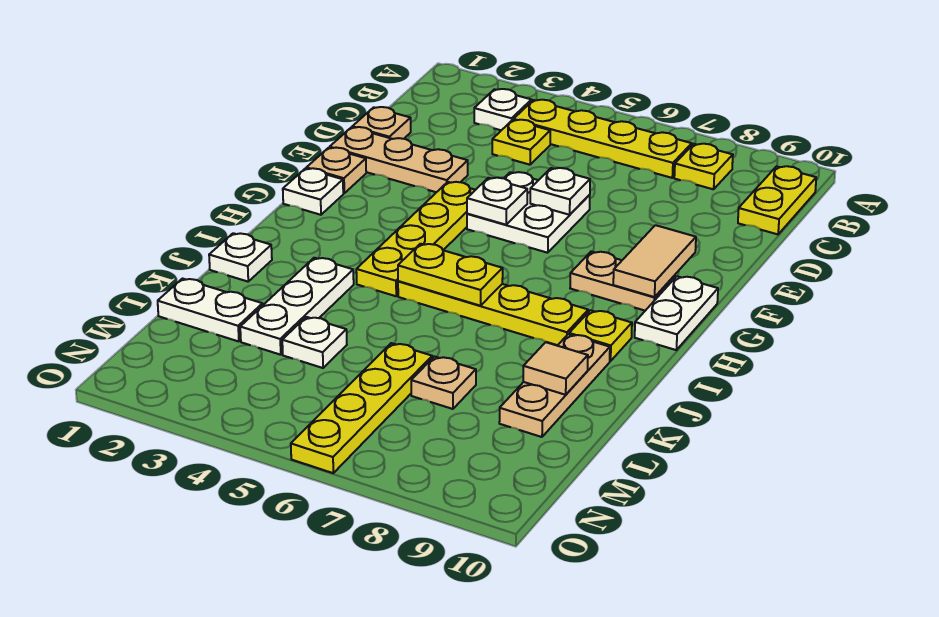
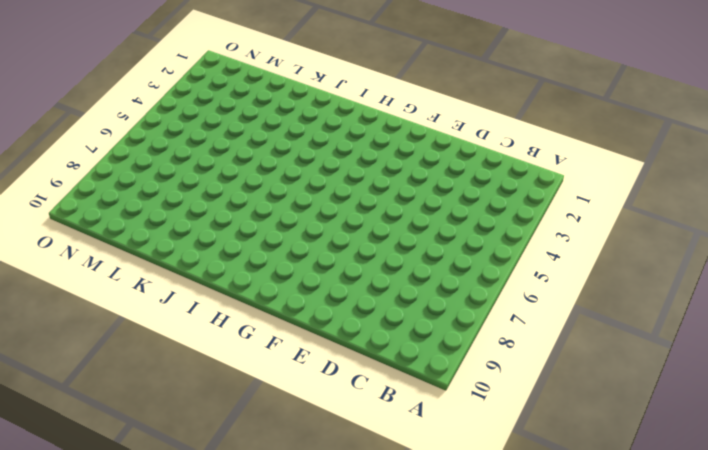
none -> white 1x1 plate [474,89,531,130]
none -> yellow 1x4 plate [514,100,692,178]
none -> yellow 1x1 plate [674,144,733,189]

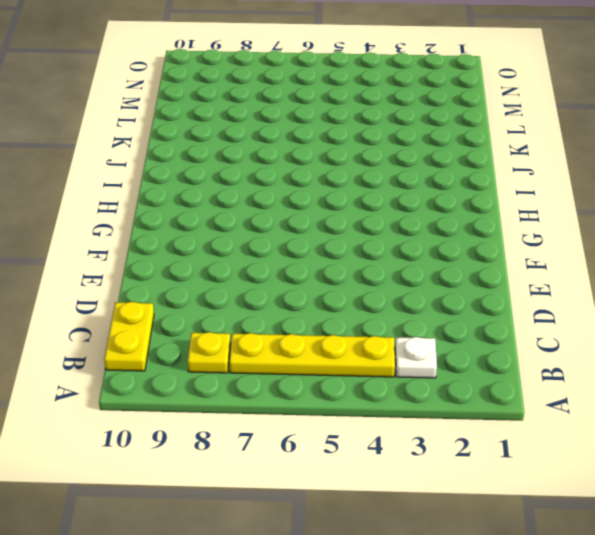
none -> yellow 1x1 plate [492,120,550,165]
none -> tan 1x1 plate [352,107,411,139]
none -> tan 1x3 plate [330,127,468,192]

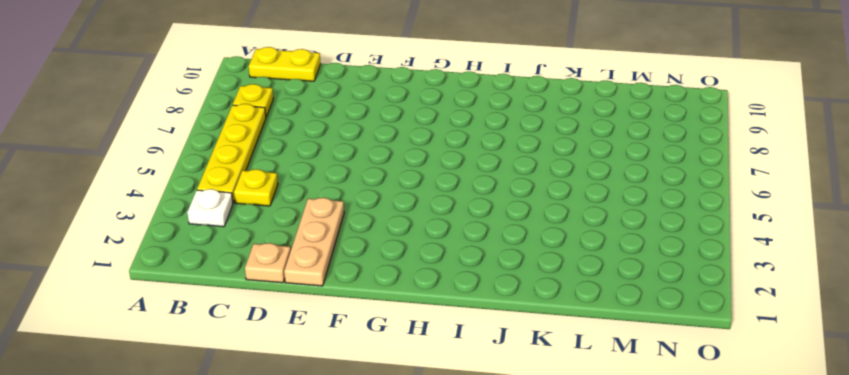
none -> white 2x2 plate [467,172,590,253]
none -> tan 1x1 plate [306,148,366,193]
none -> yellow 1x4 plate [356,182,475,296]

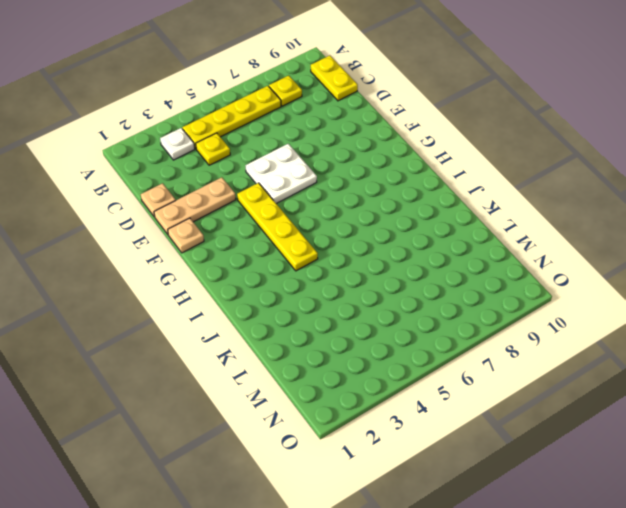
none -> white 1x1 plate [283,168,343,215]
none -> tan 1x2 plate [570,251,675,311]
none -> white 1x2 plate [635,276,718,350]

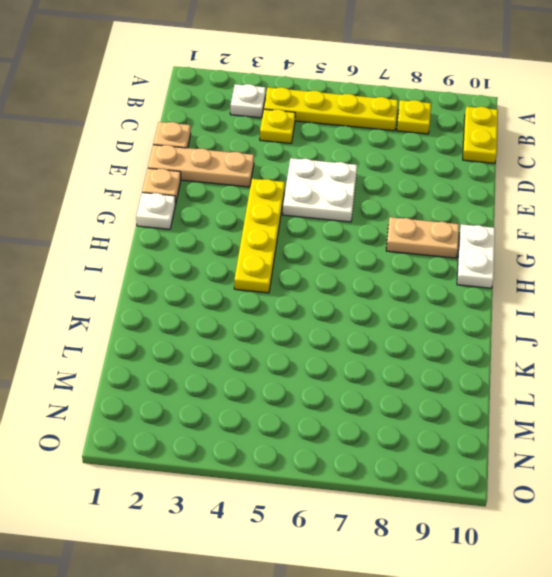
none -> yellow 1x4 plate [398,281,588,346]
none -> yellow 1x1 plate [569,310,632,361]
none -> white 1x1 plate [209,233,272,282]

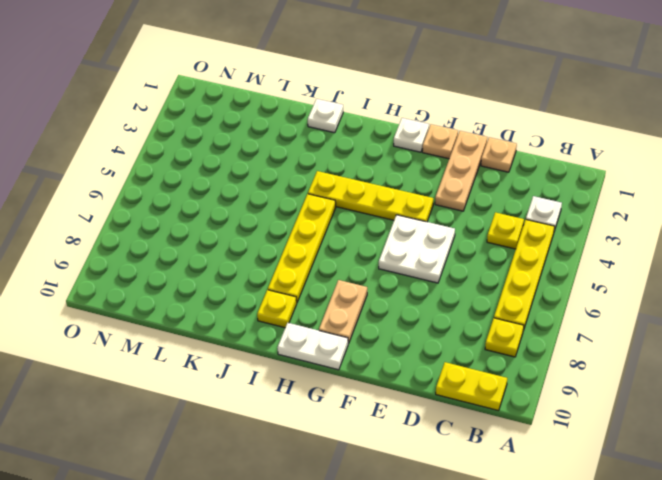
none -> white 1x3 plate [240,258,354,355]
none -> tan 1x3 plate [499,334,610,437]
none -> white 1x2 plate [158,279,263,341]

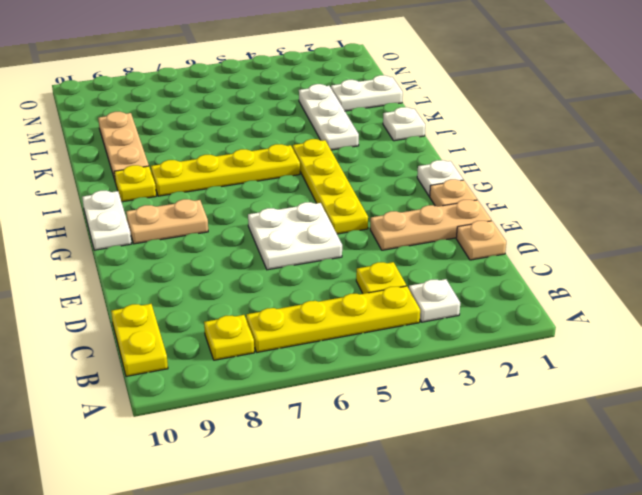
none -> white 1x1 plate [282,317,347,368]
none -> yellow 1x4 plate [291,343,432,473]
none -> tan 1x1 plate [411,357,476,409]

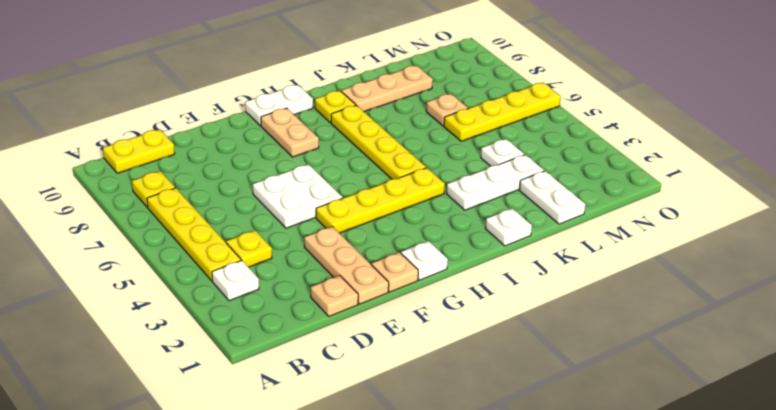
none -> white 1x1 plate [530,168,590,215]
none -> white 1x1 plate [467,178,527,225]
none -> tan 1x2 tile [613,225,696,297]

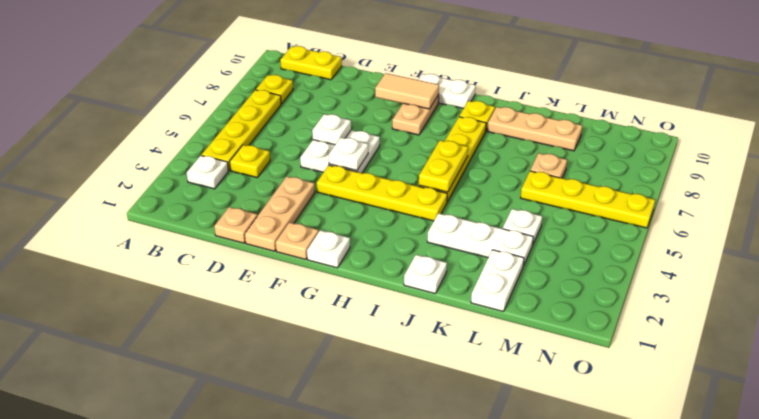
none -> tan 1x1 tile [523,342,588,395]

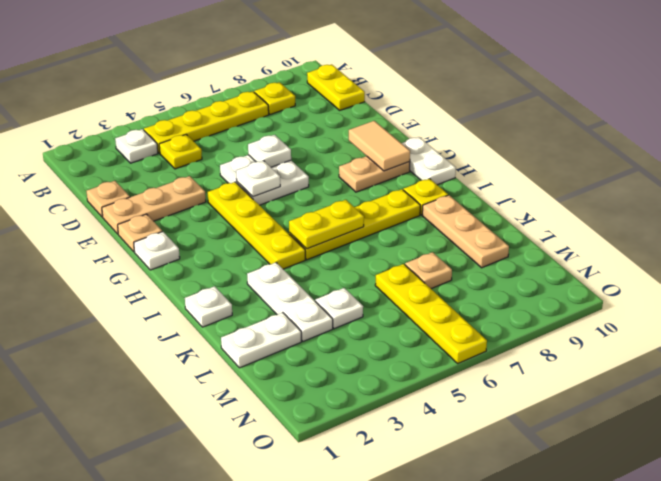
none -> tan 1x1 tile [523,342,588,395]

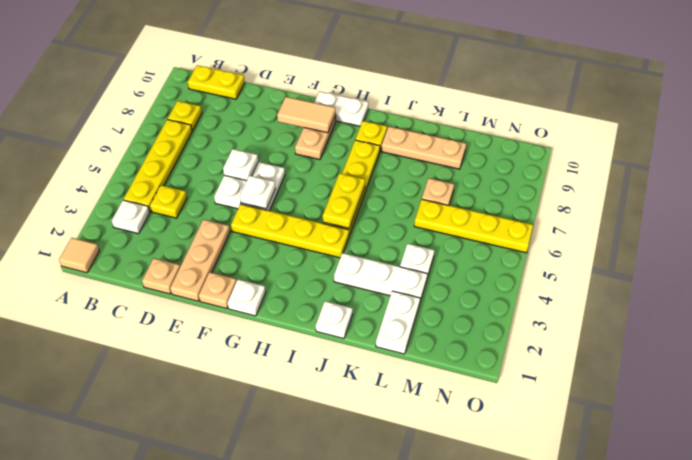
tan 1x1 tile [59,238,99,273] -> tan 1x1 tile moved to [523,342,588,395]

